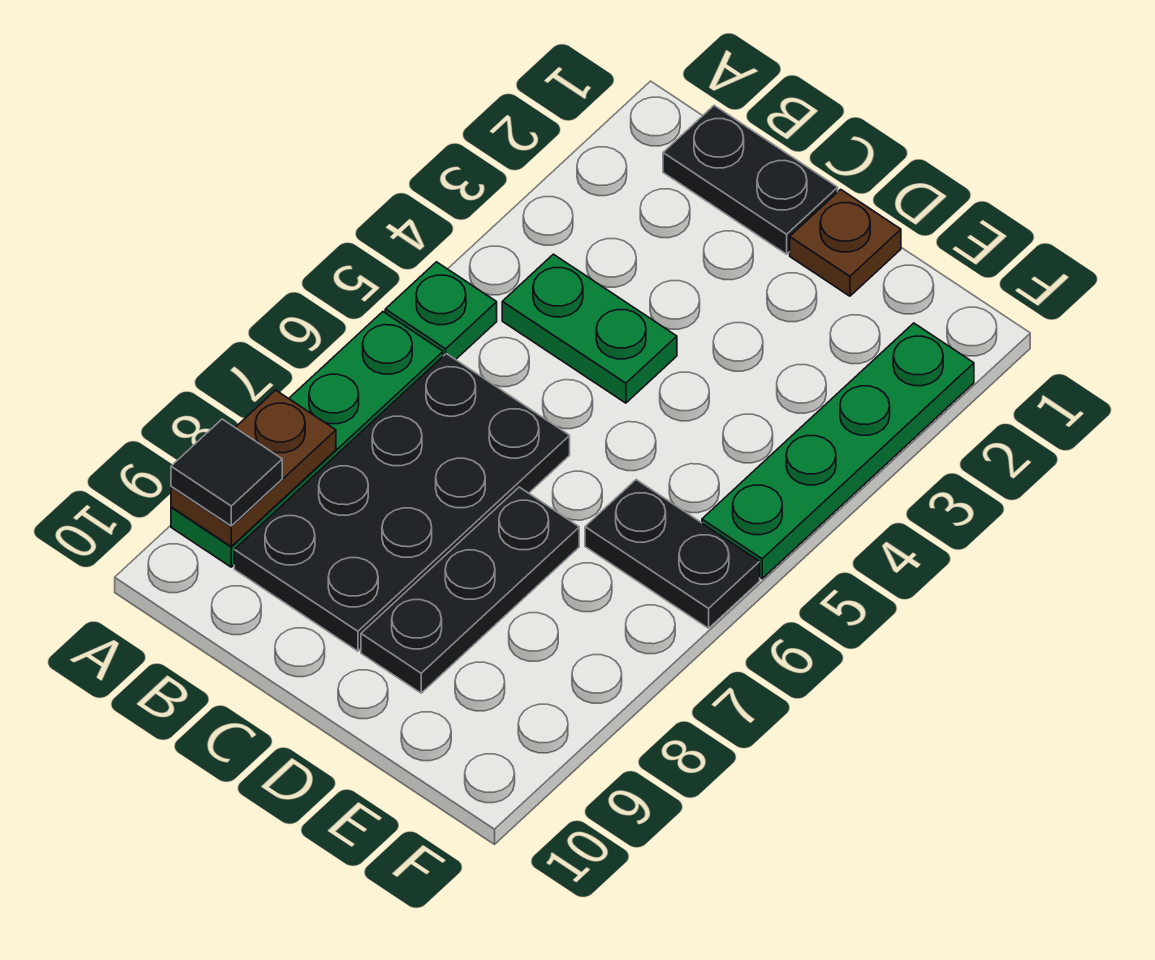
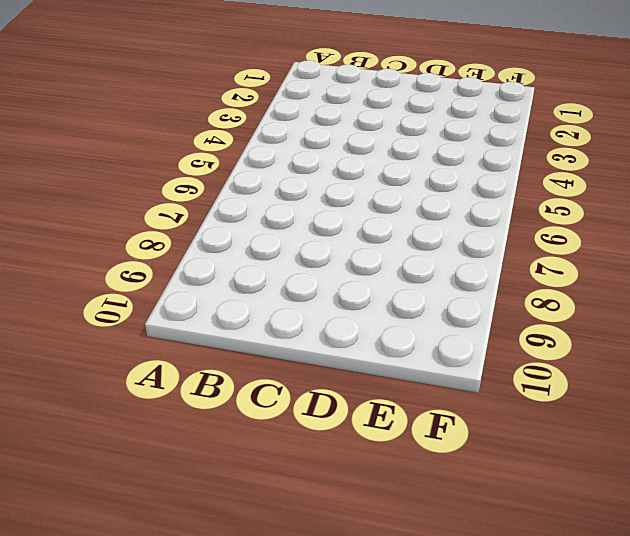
none -> green 1x1 plate [385,262,497,360]
none -> green 1x4 plate [171,312,443,567]

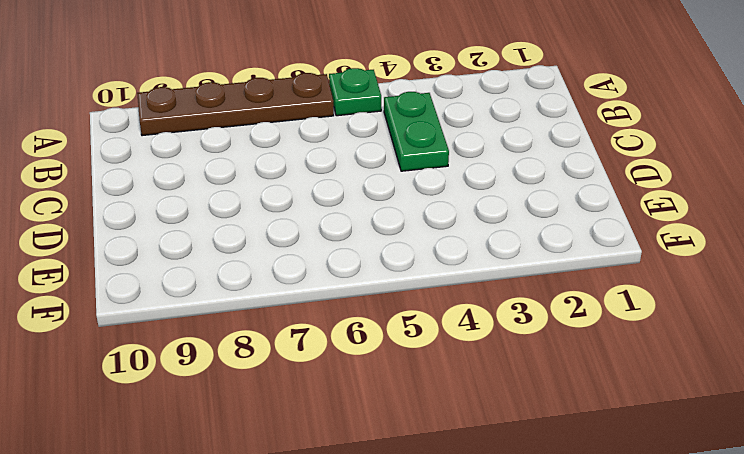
brown 1x4 plate [137,73,334,136] -> green 1x4 plate [171,312,443,567]
none -> black 1x2 plate [663,106,838,254]
none -> black 2x4 plate [234,354,570,651]

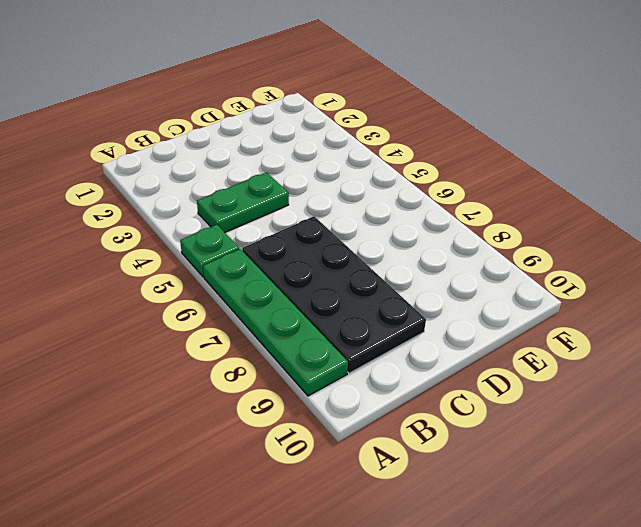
none -> black 1x2 plate [663,106,838,254]
none -> brown 1x1 plate [790,189,901,296]

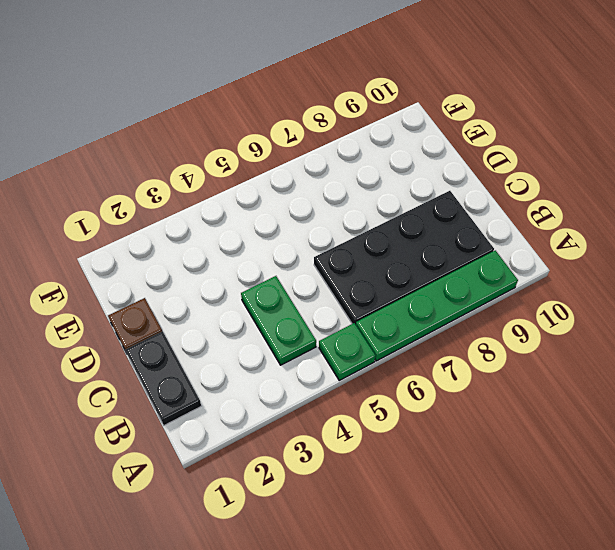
none -> black 1x3 plate [361,487,579,693]
none -> black 1x2 plate [585,480,760,628]

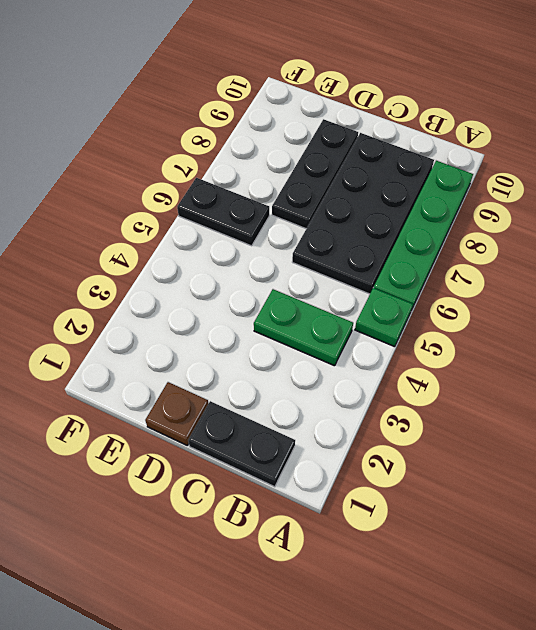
none -> green 1x4 plate [702,323,974,579]
none -> brown 1x2 plate [171,390,336,546]

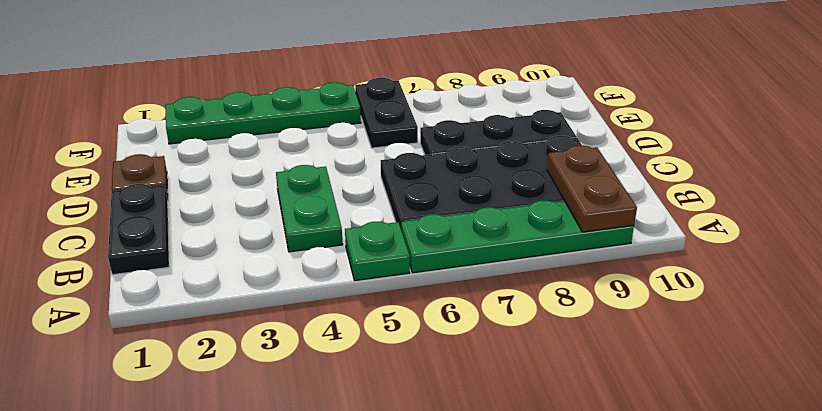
brown 1x2 plate [547,145,637,232] -> brown 1x2 plate turned to [171,390,336,546]
none -> black 1x1 tile [171,419,282,526]

